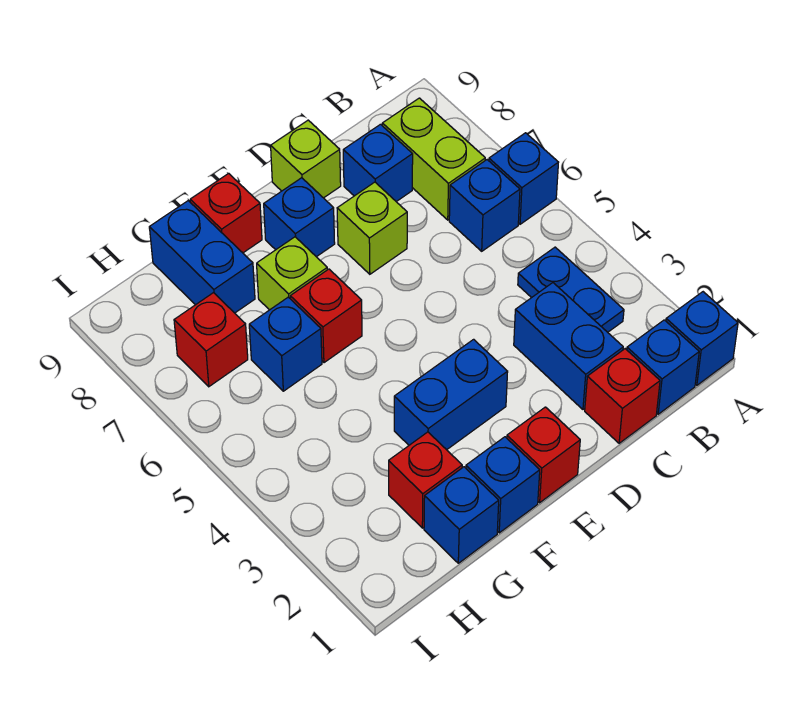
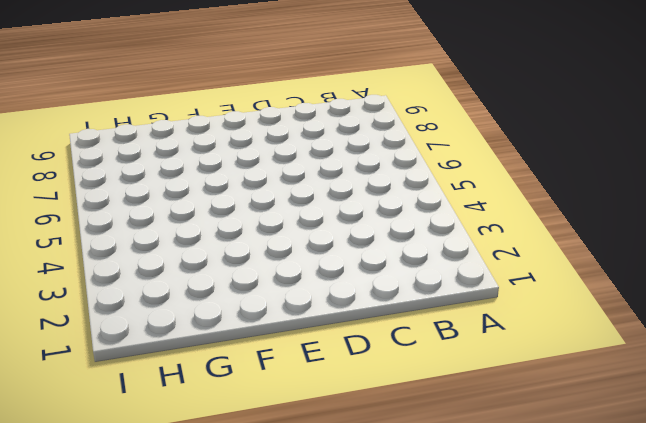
none -> blue 1x1 brick [666,292,738,385]
none -> blue 1x1 brick [489,133,559,224]
none -> blue 1x1 brick [627,320,699,414]

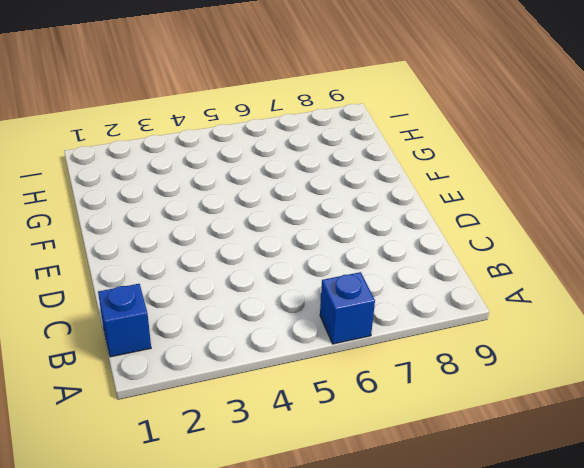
none -> blue 1x1 brick [666,292,738,385]
none -> blue 1x2 plate [518,247,624,332]
none -> blue 1x1 brick [449,160,520,251]

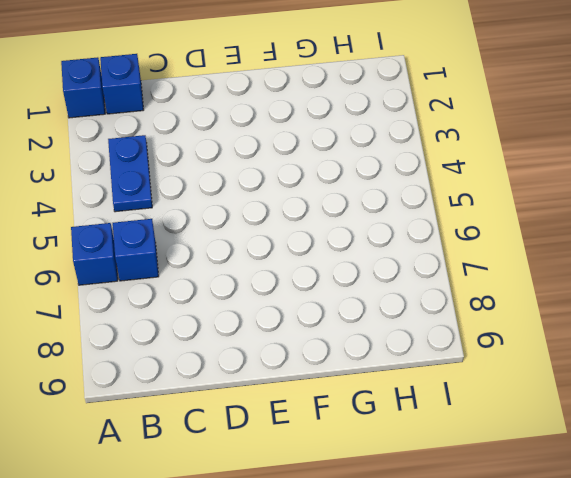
none -> lime 1x2 brick [382,98,485,220]
none -> red 1x1 brick [585,349,660,443]
none -> blue 1x2 brick [514,283,623,409]

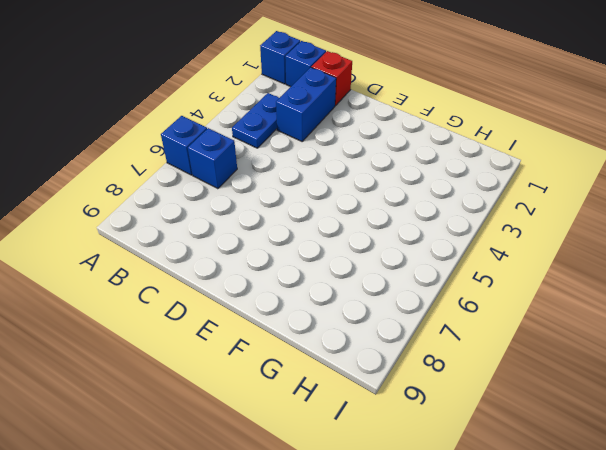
none -> lime 1x2 brick [382,98,485,220]
none -> blue 1x1 brick [343,124,413,202]
none -> lime 1x1 brick [337,182,407,274]

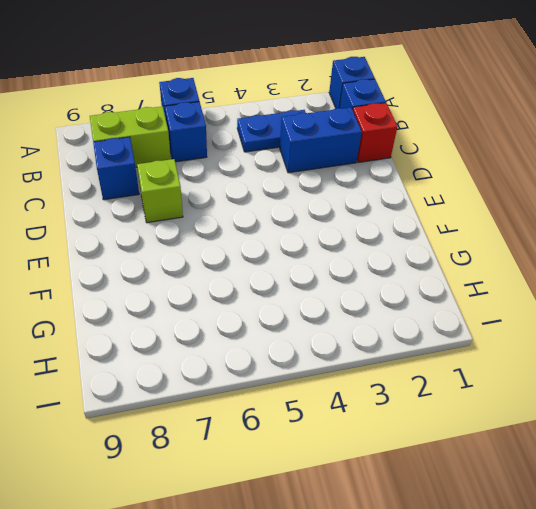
none -> lime 1x1 brick [271,120,341,198]
none -> red 1x1 brick [507,407,580,503]
none -> blue 1x2 brick [394,339,508,450]

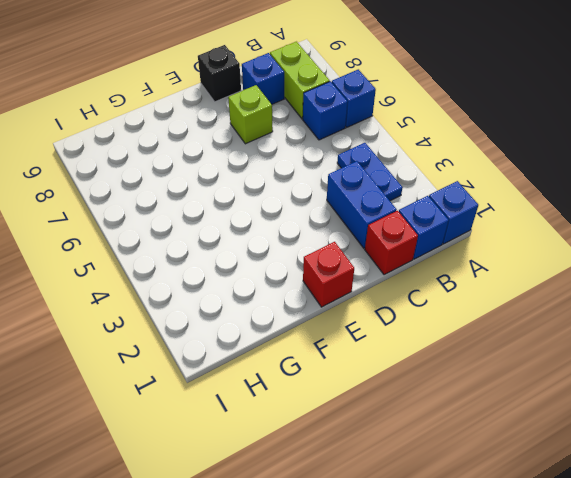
black 1x1 brick [198,45,241,102] -> lime 1x1 brick [271,120,341,198]
none -> blue 1x2 brick [394,339,508,450]
none -> blue 1x1 brick [264,178,335,257]
none -> blue 1x1 brick [466,437,540,533]

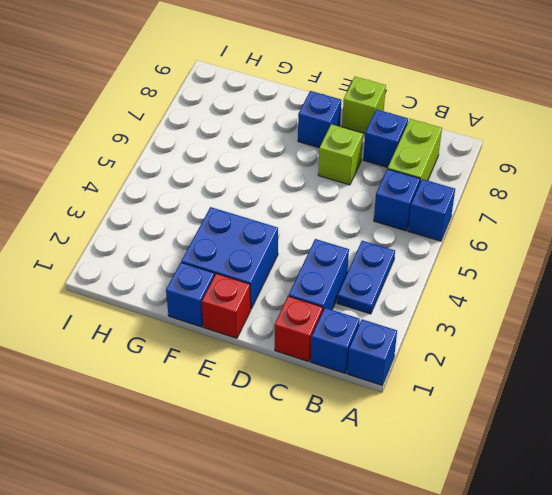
blue 2x2 brick [181,207,278,309] -> blue 1x2 brick [394,339,508,450]
none -> red 1x1 brick [290,269,362,363]
none -> lime 1x1 brick [257,237,327,310]
none -> red 1x1 brick [190,173,262,253]

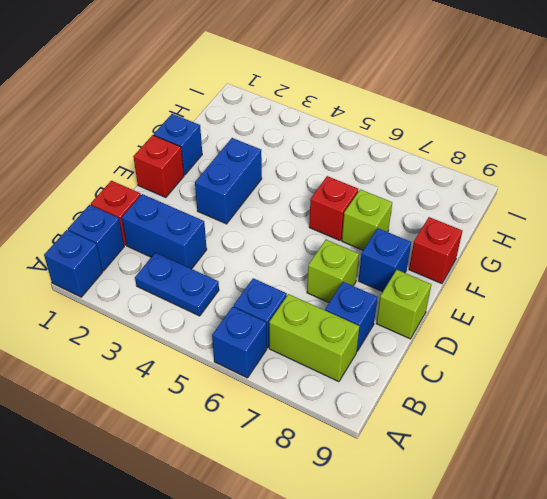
none -> blue 1x1 brick [424,467,499,563]
none -> red 1x1 brick [389,432,462,528]
none -> blue 1x1 brick [249,297,322,391]

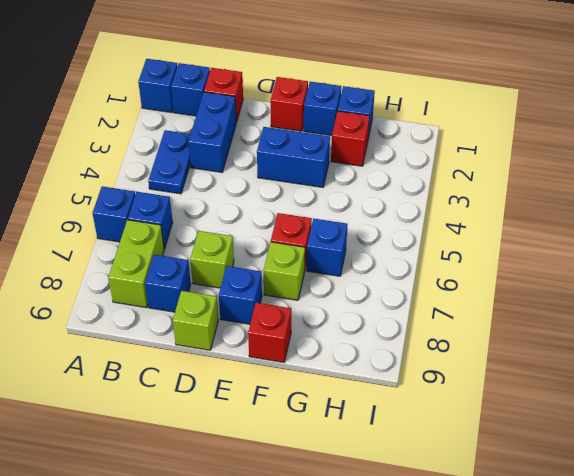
none -> blue 1x2 brick [149,201,255,313]
none -> red 1x1 brick [174,293,248,387]

